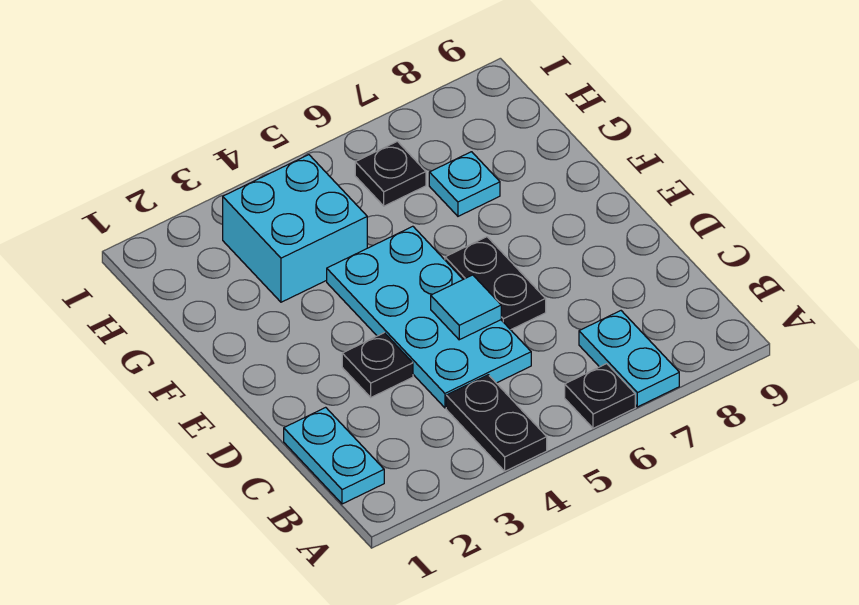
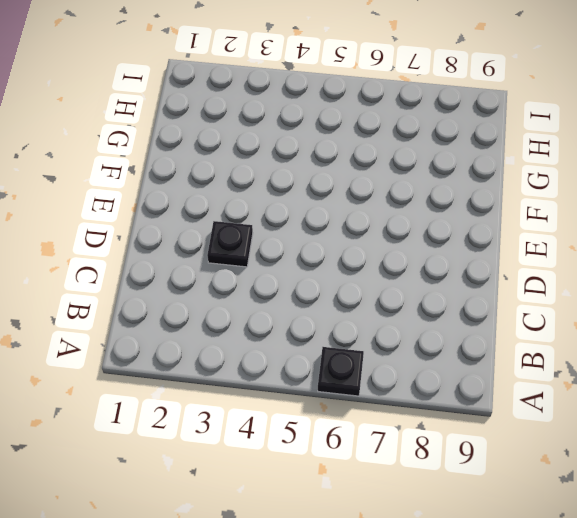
none -> black 1x2 plate [446,375,547,471]
none -> cyan 1x2 plate [579,311,679,407]

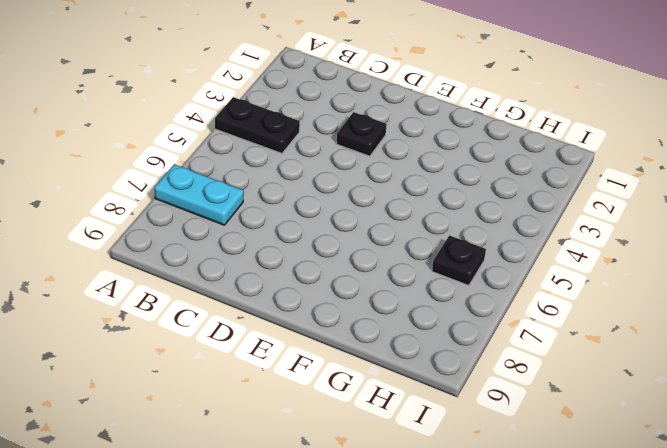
none -> black 1x1 plate [565,364,635,428]
none -> cyan 1x2 plate [284,407,384,504]

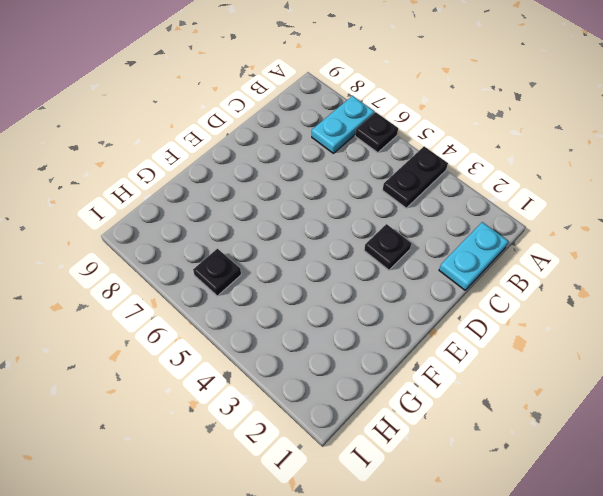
none -> cyan 2x4 plate [327,226,531,408]
none -> black 1x2 plate [445,237,546,330]

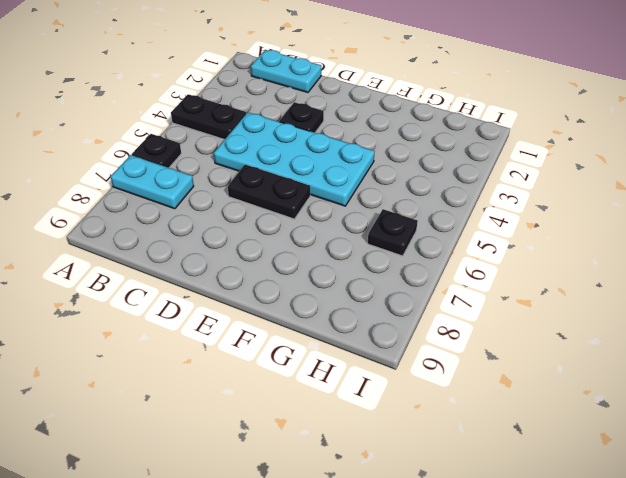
none -> cyan 2x2 brick [223,155,367,302]
none -> cyan 1x1 plate [429,152,500,216]

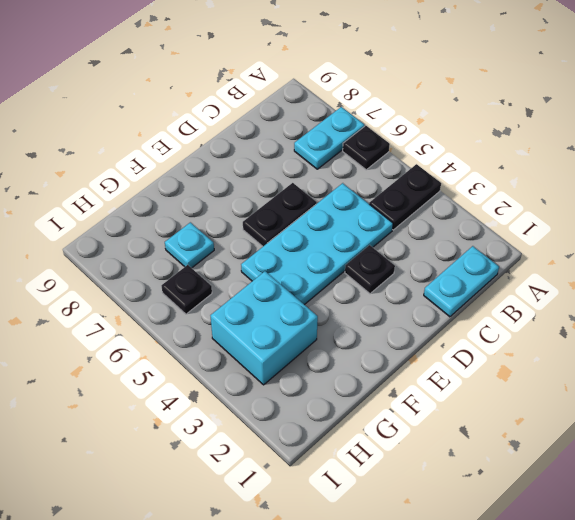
none -> cyan 1x1 tile [431,275,501,340]

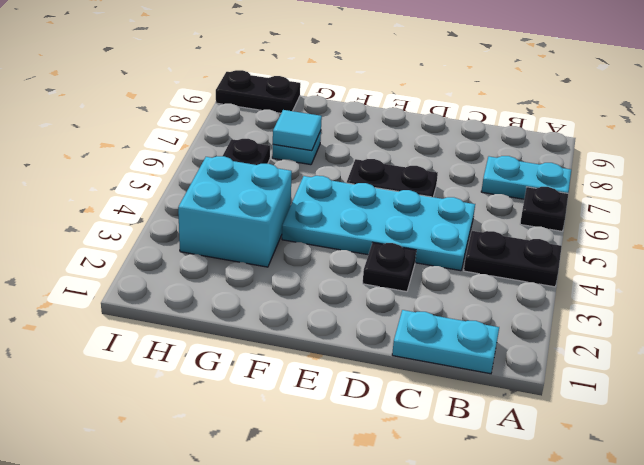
cyan 1x1 tile [273,110,322,151] -> cyan 1x1 tile moved to [431,275,501,340]
black 1x2 plate [216,70,300,113] -> none

